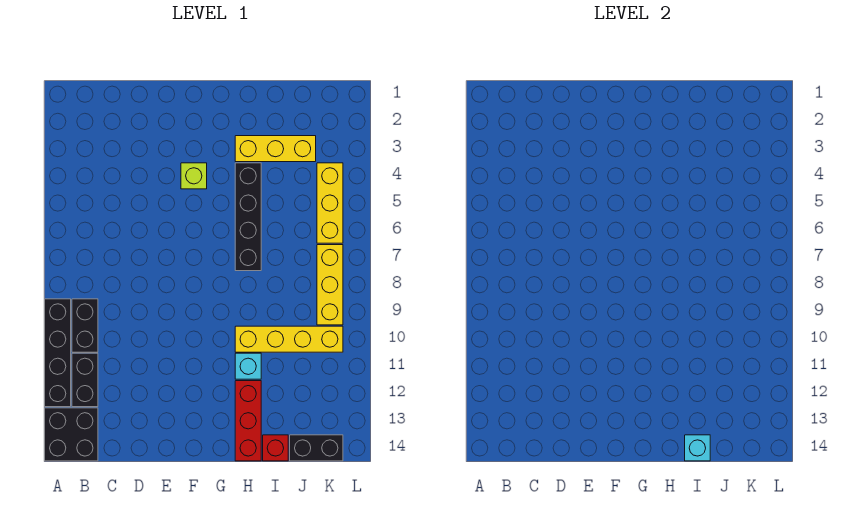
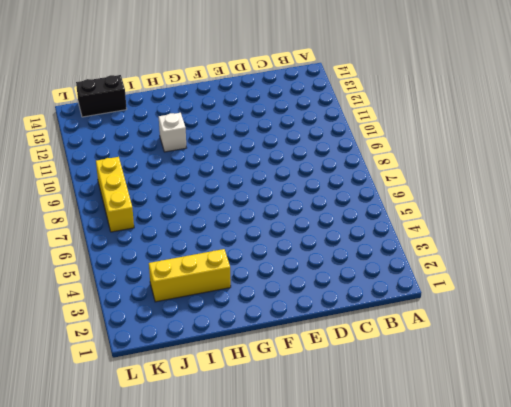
white 1x1 brick [159,113,186,152] -> cyan 1x1 brick [235,353,261,379]
none -> black 1x4 brick [45,299,71,407]
none -> black 2x2 brick [45,408,98,461]
none -> black 1x2 brick [72,299,98,352]

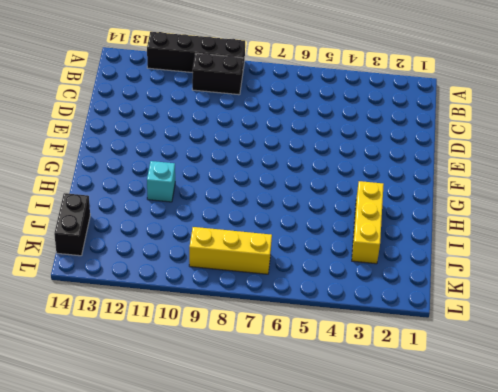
none -> black 2x2 brick [45,408,98,461]
none -> black 1x2 brick [72,353,98,407]
none -> lime 1x1 brick [181,163,207,189]

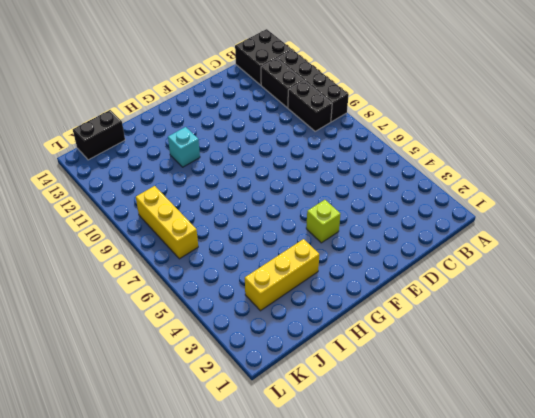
none -> black 1x4 brick [235,163,261,271]
none -> yellow 1x4 brick [235,326,343,352]
none -> red 1x3 brick [235,381,261,461]

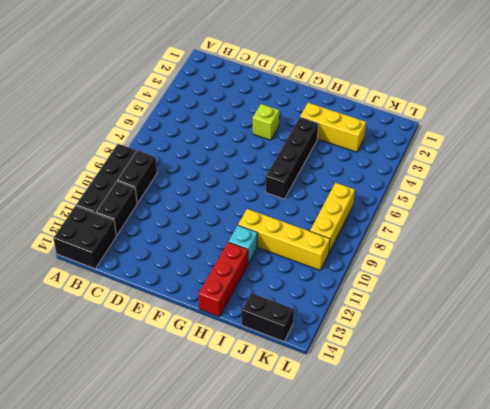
none -> red 1x1 brick [263,435,288,461]
none -> yellow 1x3 brick [317,163,343,243]
none -> cyan 1x1 brick [685,435,710,461]

